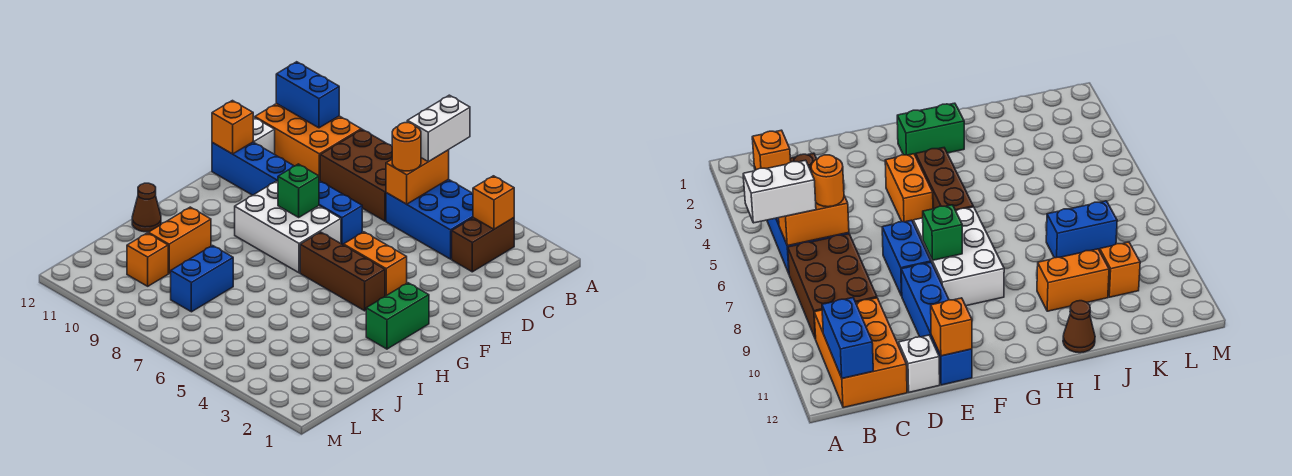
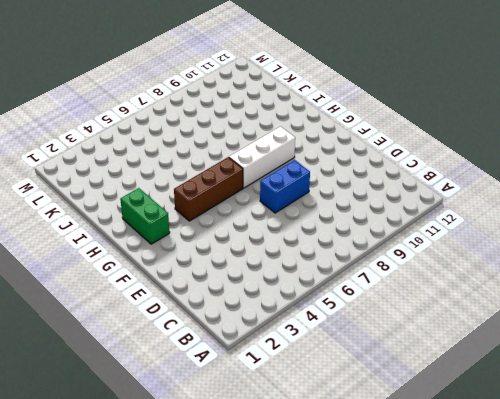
white 1x3 brick [229,127,295,188] -> white 2x3 brick [235,181,341,273]
none -> brown 1x2 brick [452,218,514,272]
none -> blue 2x3 brick [386,179,473,259]
none -> brown 2x3 brick [320,129,392,221]

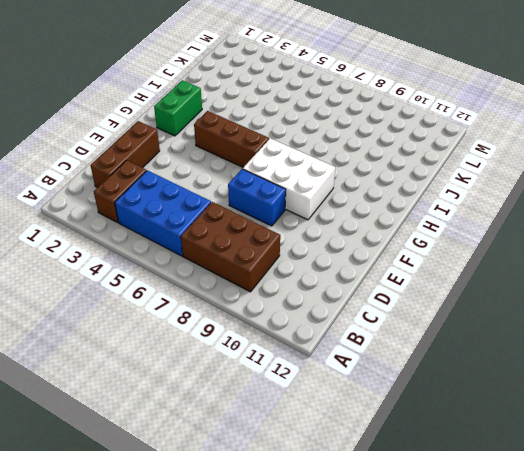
brown 1x3 brick [90,121,160,188] -> none
none -> orange 2x3 brick [255,103,361,181]
none -> white 1x1 brick [253,117,275,154]
none -> blue 1x4 brick [212,142,294,195]

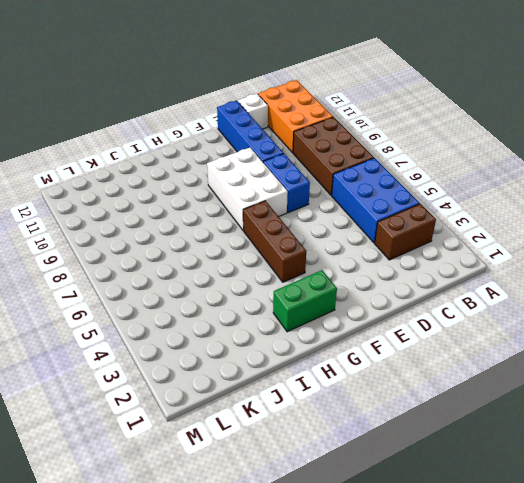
none -> orange 1x2 brick [344,232,407,296]
none -> orange 1x2 brick [148,207,211,273]
none -> brown 1x1 cone [132,183,161,232]

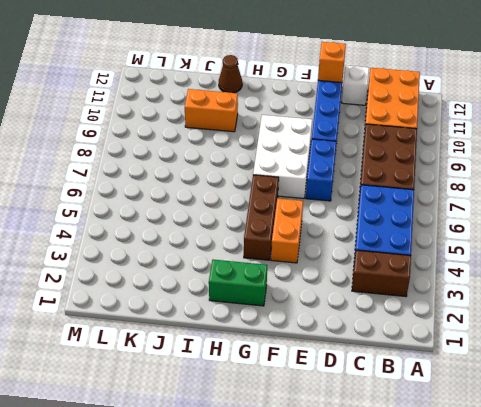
none -> blue 1x2 brick [171,246,233,312]
none -> orange 1x1 brick [127,233,168,286]
none -> orange 1x1 brick [473,176,514,229]

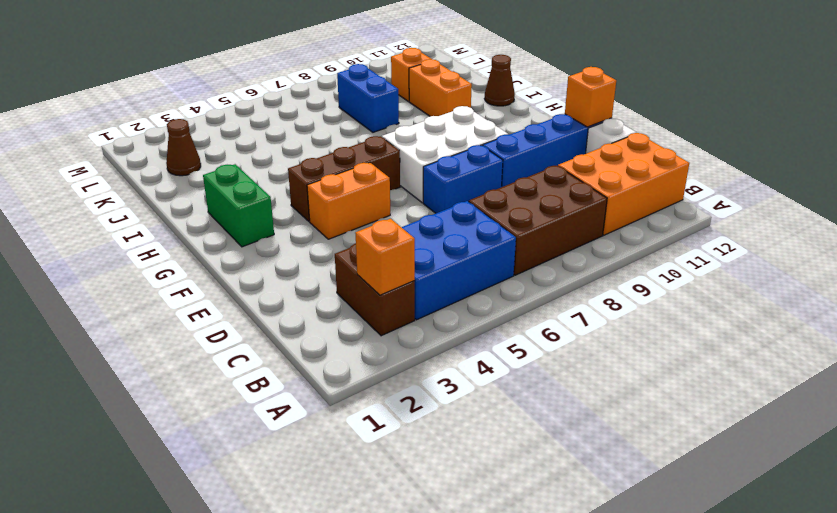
brown 1x1 cone [166,119,201,176] -> none
none -> orange 1x2 brick [386,150,449,204]
none -> blue 1x2 brick [276,62,339,128]
none -> green 1x1 brick [278,164,319,217]

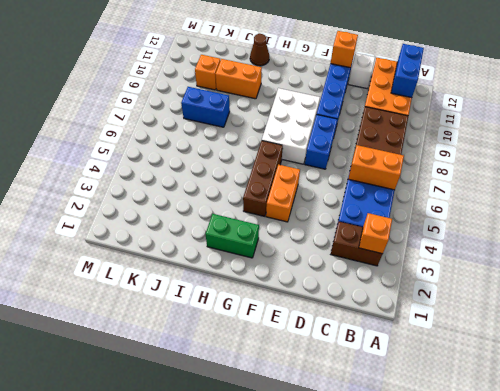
none -> green 1x1 brick [278,164,319,217]
none -> white 1x2 brick [407,95,470,162]
none -> orange 1x1 round brick [392,123,421,171]

